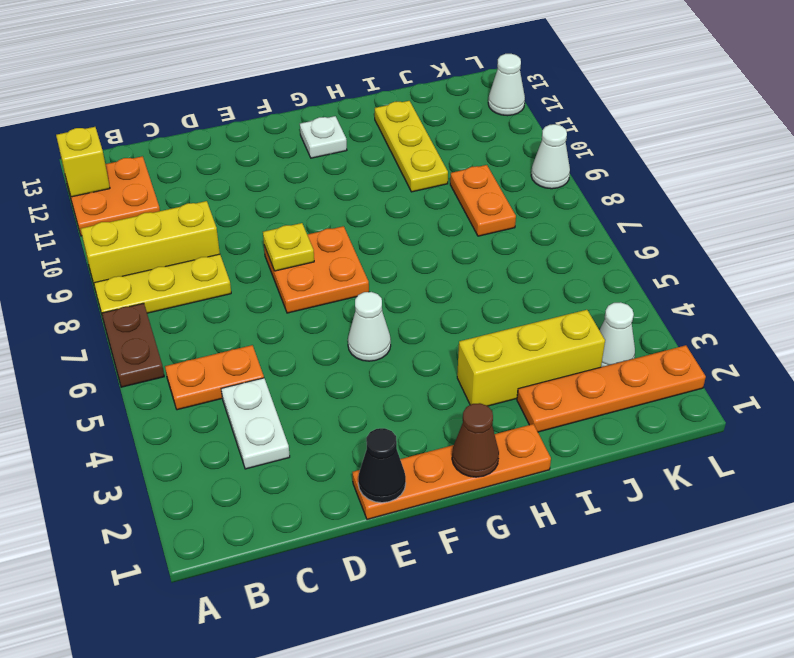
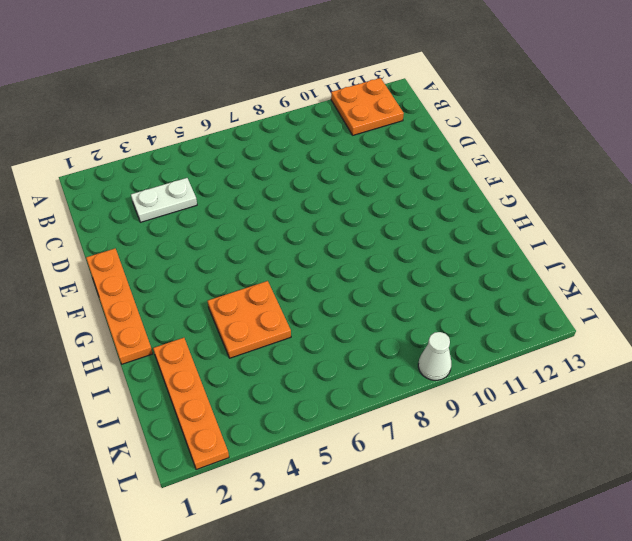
orange 2x2 plate [208,281,291,358] -> orange 2x2 plate moved to [264,226,369,313]
none -> brown 1x2 plate [102,303,164,387]
none -> yellow 1x3 plate [94,254,231,317]
none -> yellow 1x3 brick [81,201,220,287]

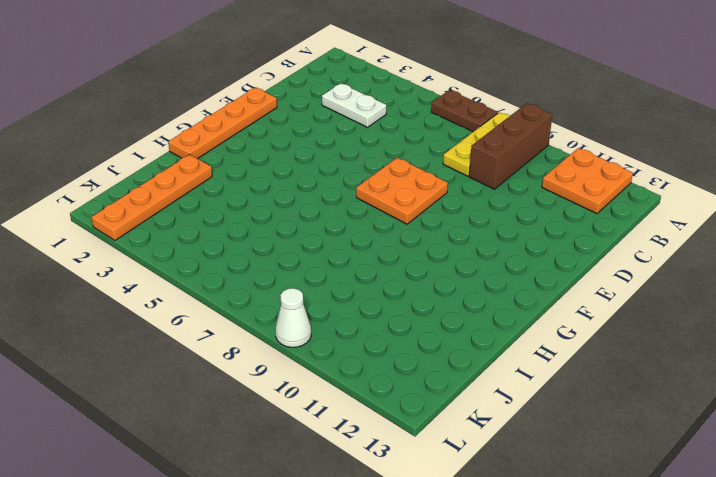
brown 1x3 brick [469,103,552,189] -> yellow 1x3 brick [81,201,220,287]
none -> orange 1x2 plate [165,345,264,410]
none -> white 1x1 cone [348,292,391,361]
none -> white 1x1 plate [300,116,347,158]

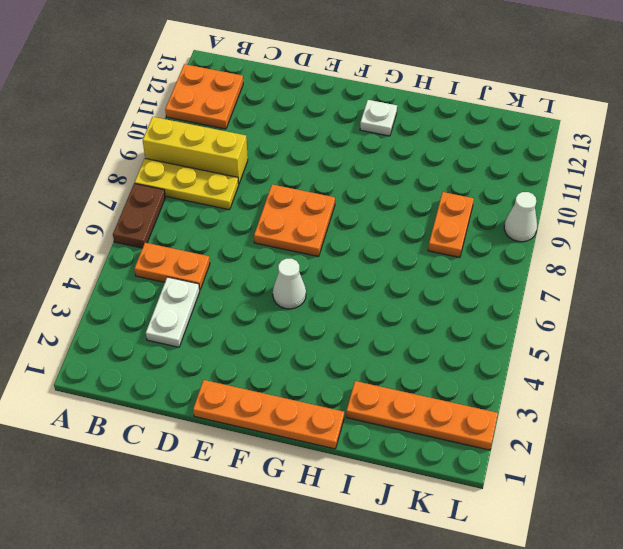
none -> yellow 1x3 brick [457,310,605,406]
none -> yellow 1x3 plate [375,101,448,192]
none -> white 1x1 cone [599,302,635,367]

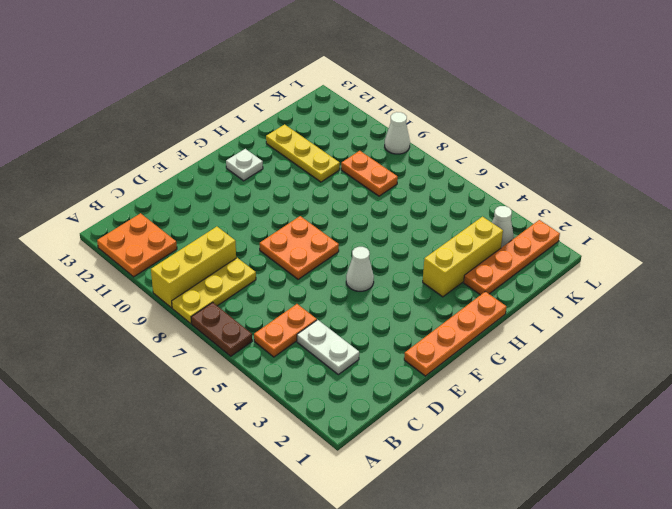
none -> white 1x1 cone [488,54,525,116]
none -> yellow 1x1 brick [56,127,110,197]
none -> black 1x1 cone [358,428,406,503]

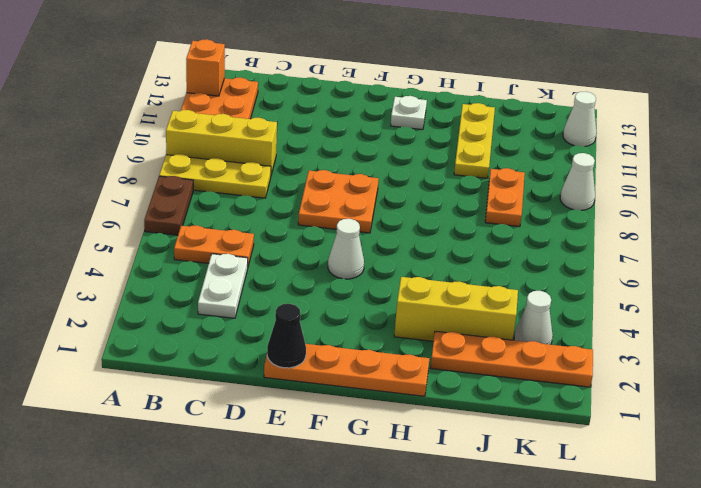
orange 1x1 brick [186,39,225,96] -> yellow 1x1 brick [56,127,110,197]
none -> yellow 1x1 plate [263,223,314,271]
none -> brown 1x1 cone [452,403,499,477]

